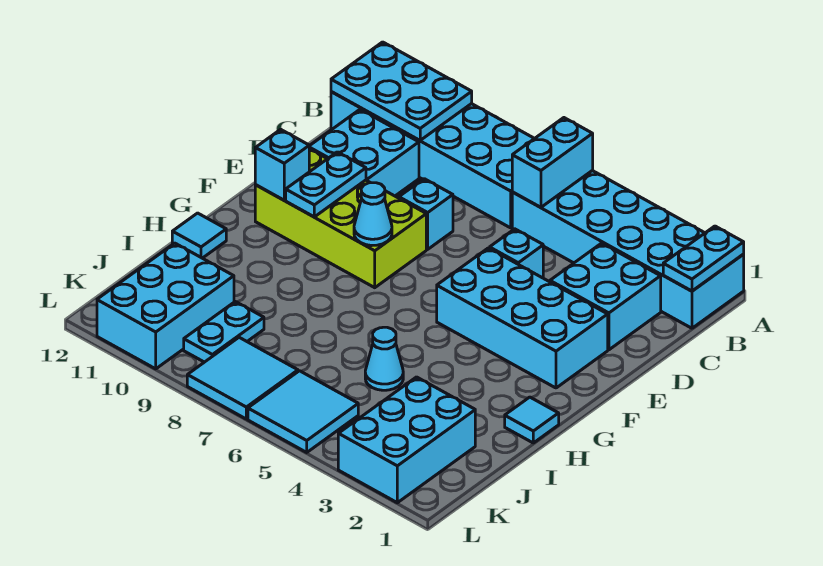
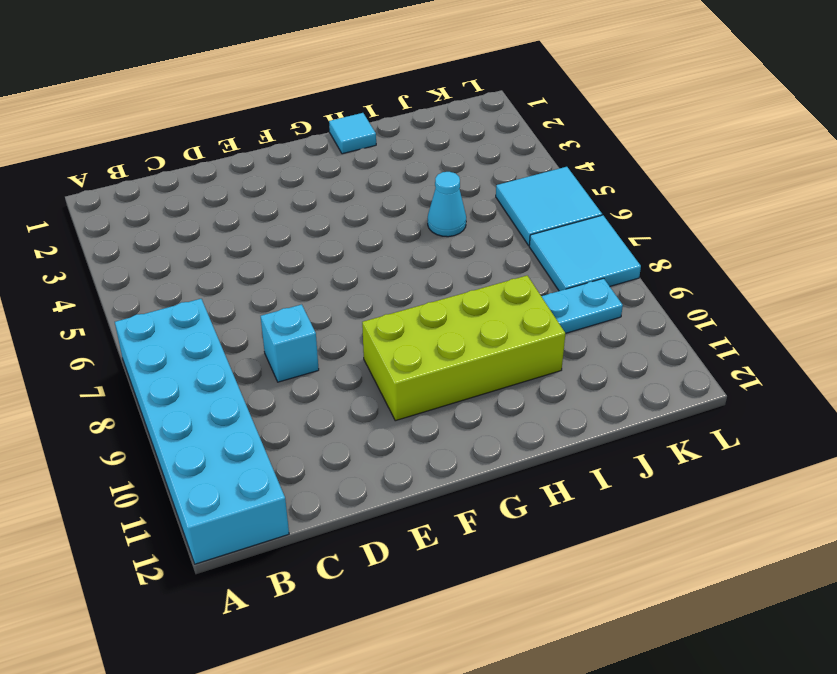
lime 2x4 brick [362,276,565,421] -> lime 2x4 brick turned to [255,149,426,288]
none -> cyan 2x6 brick [512,171,744,328]
none -> cyan 2x2 brick [550,243,661,350]
none -> cyan 2x2 brick [309,110,419,196]

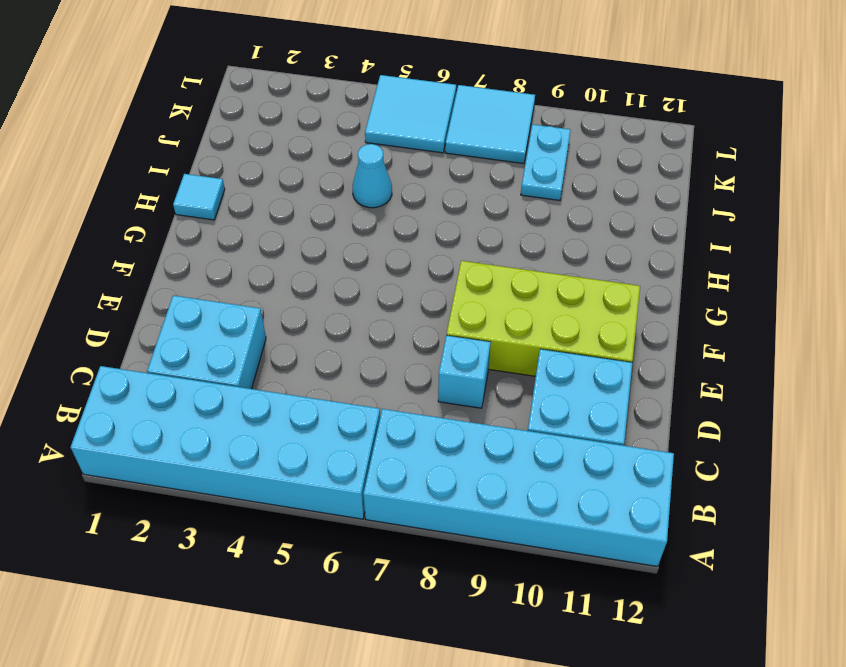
none -> cyan 1x1 brick [490,229,543,278]
none -> cyan 2x4 brick [437,248,608,388]
none -> cyan 1x1 tile [172,213,226,258]

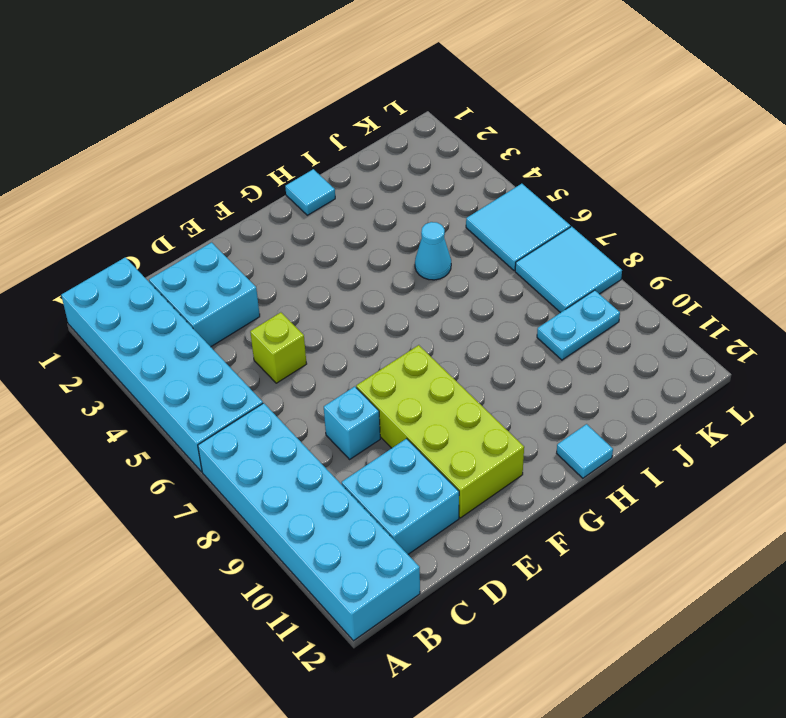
lime 1x1 brick [250,312,307,383] -> cyan 1x1 brick [490,229,543,278]
none -> cyan 2x4 brick [437,248,608,388]
none -> cyan 2x3 brick [338,377,475,503]
none -> cyan 2x3 brick [97,243,234,369]

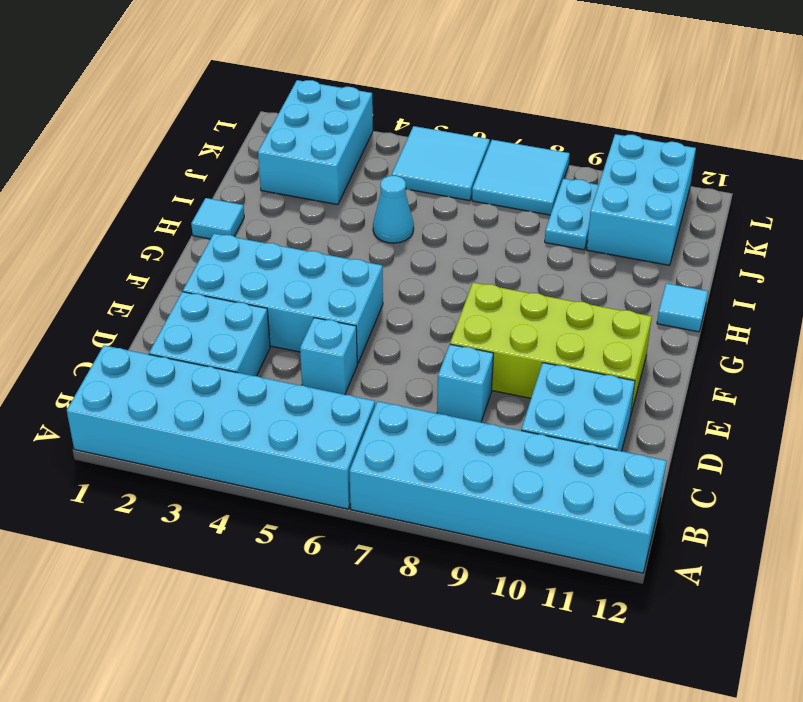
none -> cyan 1x2 plate [663,226,744,291]
none -> cyan 1x2 brick [512,118,593,207]
none -> cyan 2x3 plate [331,42,472,140]

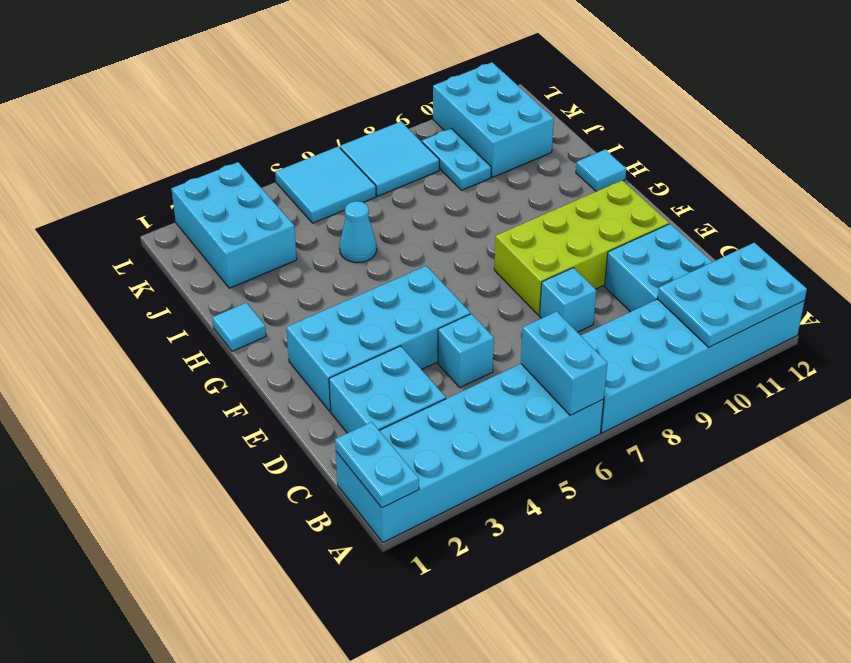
none -> cyan 1x2 plate [286,152,366,217]
none -> cyan 1x1 cone [354,183,392,246]
none -> cyan 1x1 brick [255,129,309,200]

